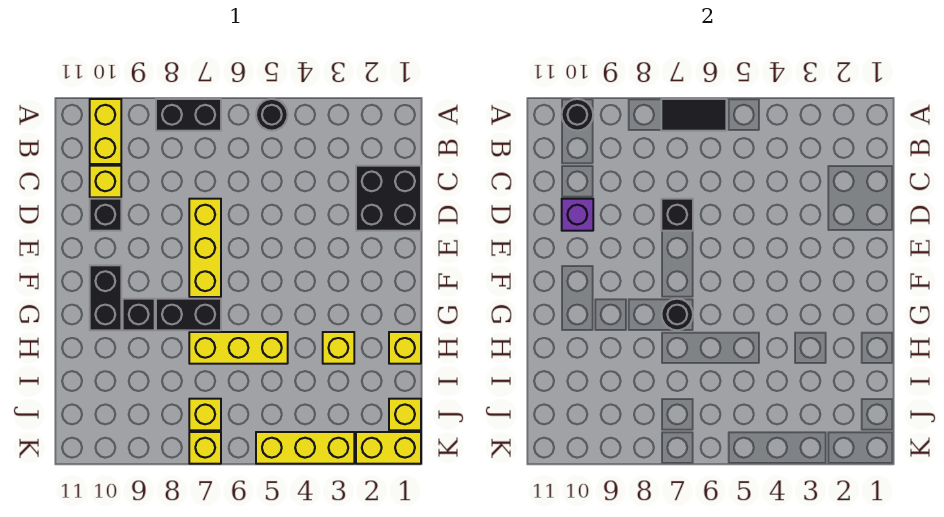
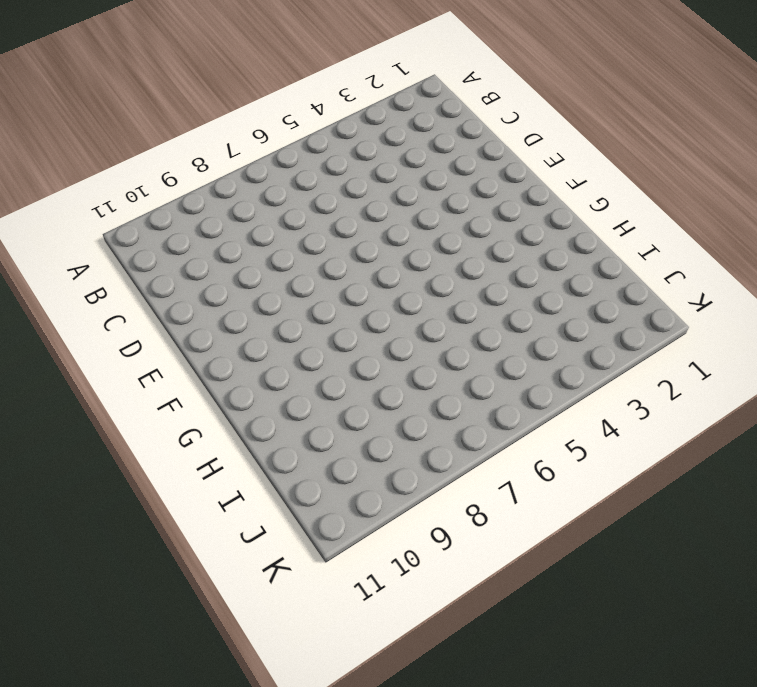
none -> black 1x1 round brick [256,99,288,131]
none -> black 1x2 brick [156,99,221,131]
none -> yellow 1x2 brick [90,99,121,164]

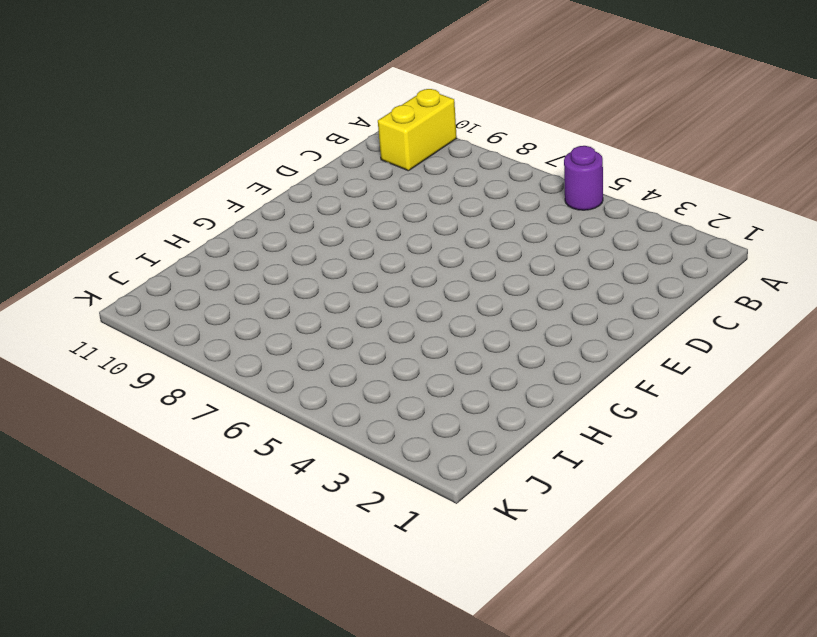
purple 1x1 round brick [564,146,603,210] -> black 1x1 round brick [256,99,288,131]
none -> black 1x2 brick [156,99,221,131]
none -> black 2x2 brick [356,166,421,231]
none -> yellow 1x1 brick [90,166,121,197]

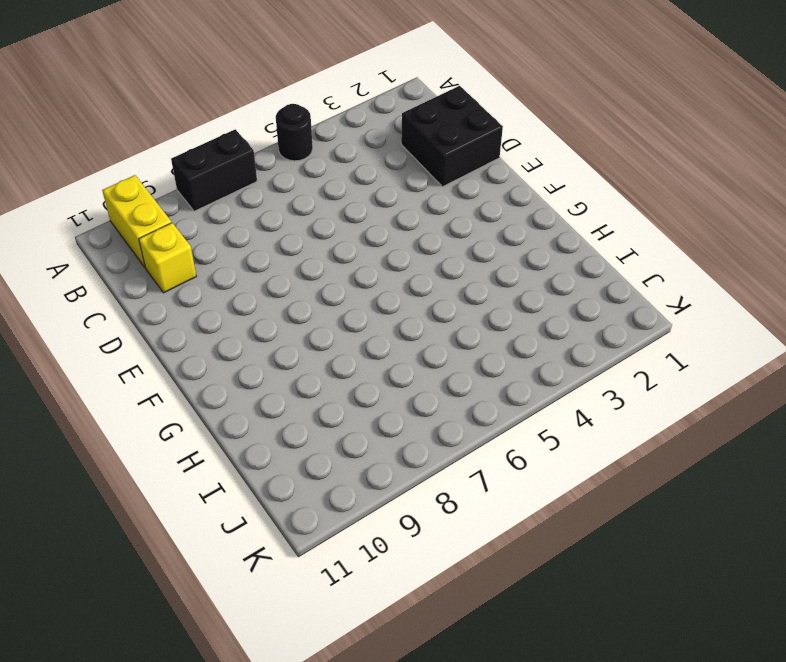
none -> yellow 1x3 brick [189,199,221,297]
none -> black 1x1 brick [90,199,121,231]
none -> black 1x2 brick [90,265,121,330]

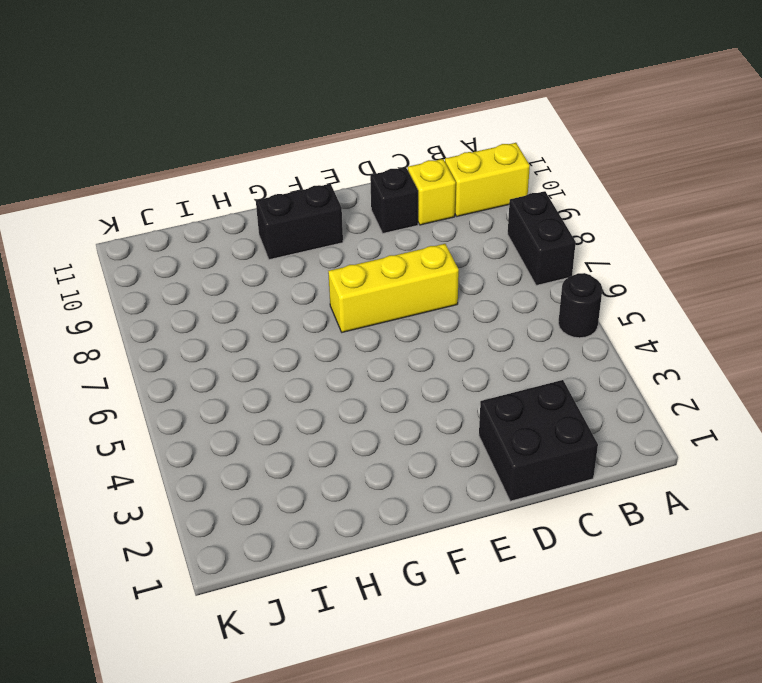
none -> black 1x2 brick [156,299,221,330]
none -> black 1x1 brick [123,299,155,330]
none -> yellow 1x1 brick [389,332,421,364]

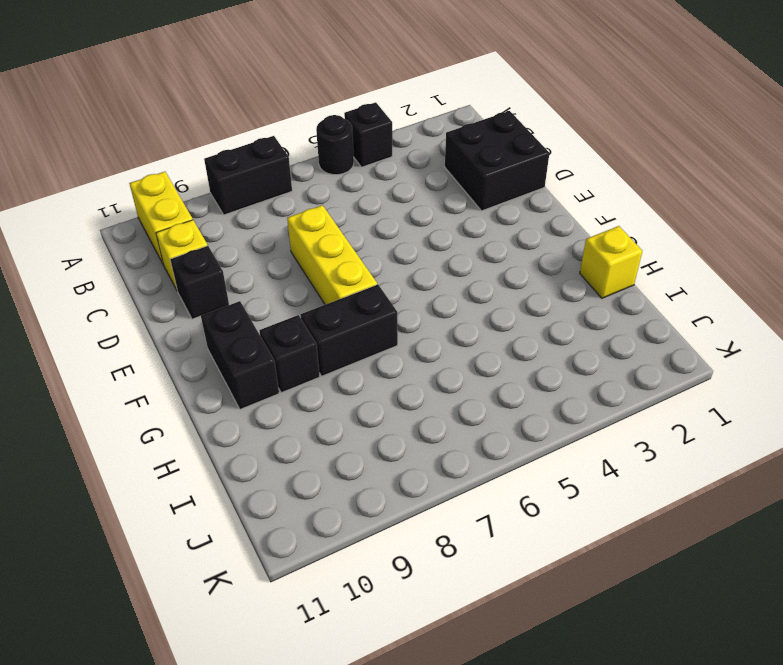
black 1x1 brick [344,102,392,167] -> black 1x1 brick moved to [661,199,693,231]
none -> yellow 1x1 brick [323,332,354,364]
none -> yellow 1x3 brick [189,332,288,364]
none -> yellow 1x1 brick [389,399,421,430]

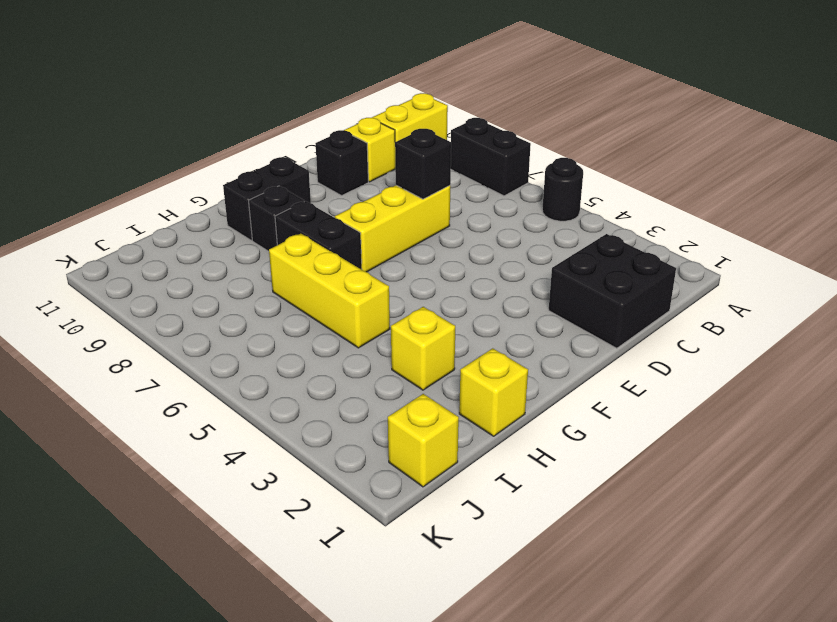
none -> yellow 1x1 brick [189,399,221,430]
none -> yellow 1x2 brick [356,432,421,464]
none -> yellow 1x3 brick [256,432,354,464]

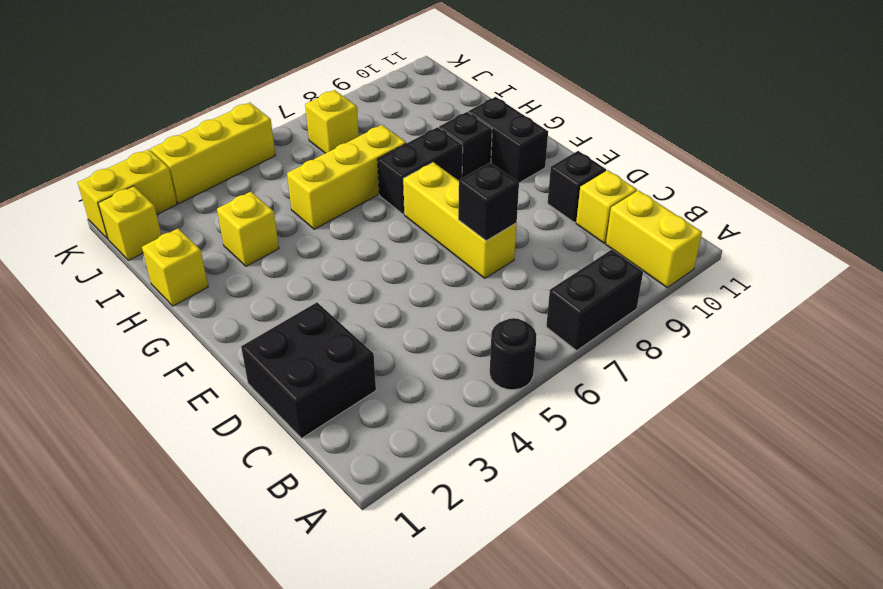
none -> yellow 1x1 brick [189,432,221,464]
none -> black 1x2 tile [661,99,726,131]
none -> black 1x1 round brick [562,99,593,131]

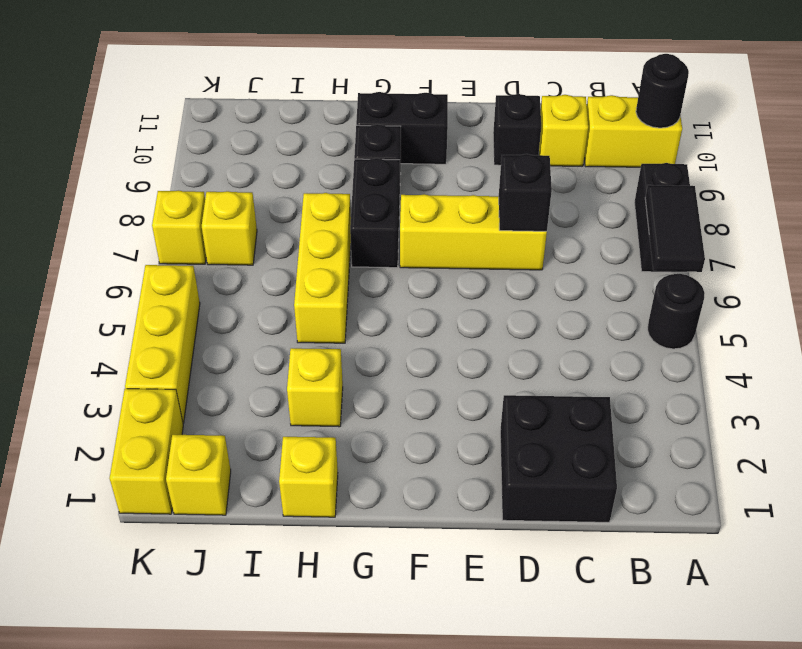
none -> purple 1x1 brick [562,199,593,231]
none -> black 1x1 round brick [661,299,693,330]

